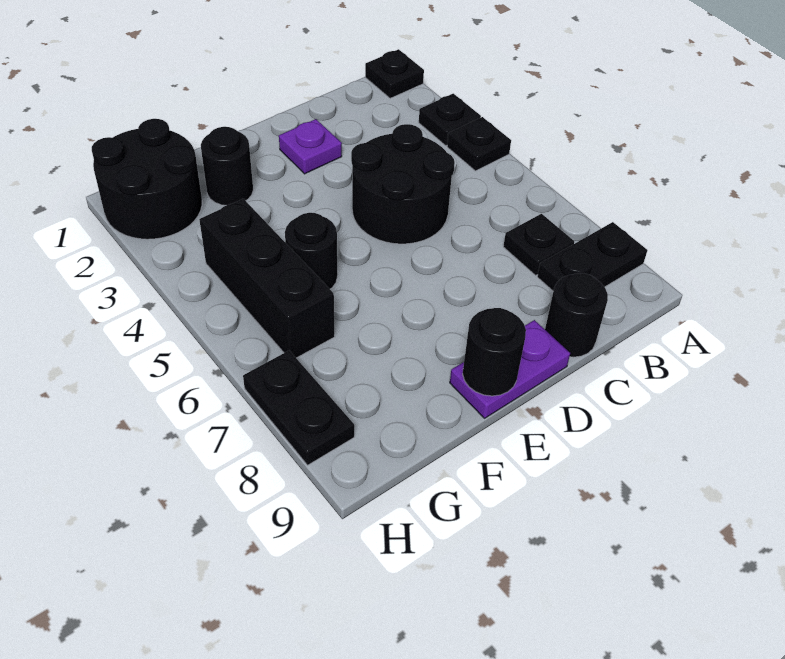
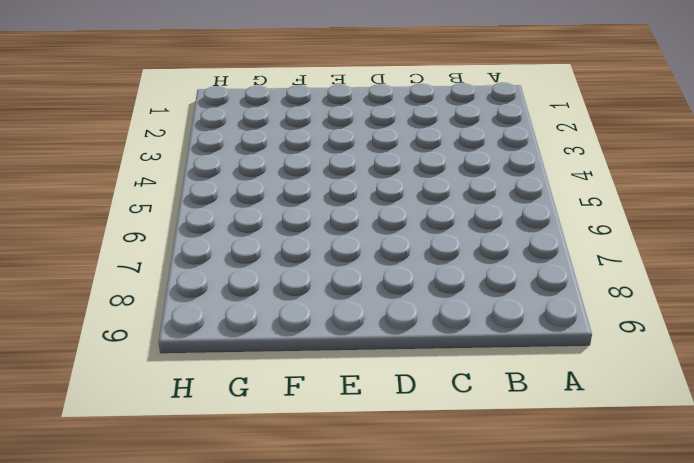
none -> black 1x1 plate [365,49,424,98]
none -> black 1x1 plate [419,94,481,146]
none -> black 1x1 plate [447,117,511,171]

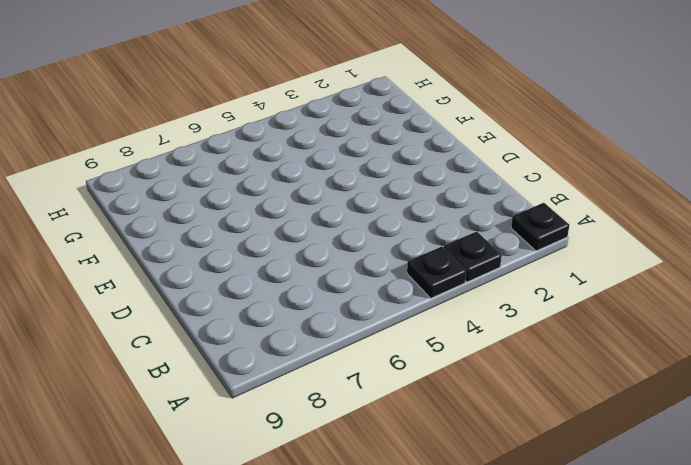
none -> black 1x2 plate [537,222,648,291]
none -> black 1x1 plate [503,214,574,275]
none -> black 2x2 round brick [351,124,455,244]

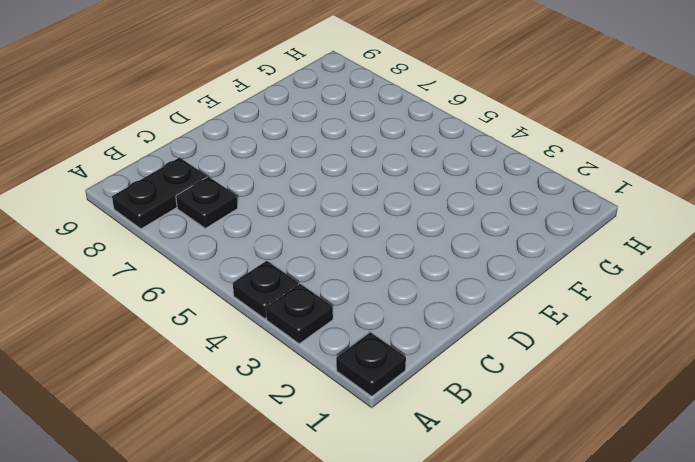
none -> black 2x2 round brick [351,124,455,244]
none -> black 1x1 round brick [545,273,608,357]
none -> purple 1x1 plate [279,119,342,174]

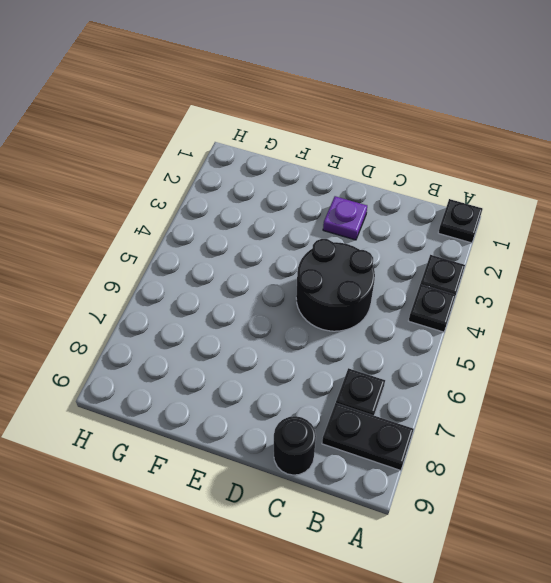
none -> purple 1x2 plate [450,320,570,418]
none -> black 1x1 round brick [201,127,253,205]
none -> black 1x1 round brick [285,213,337,289]

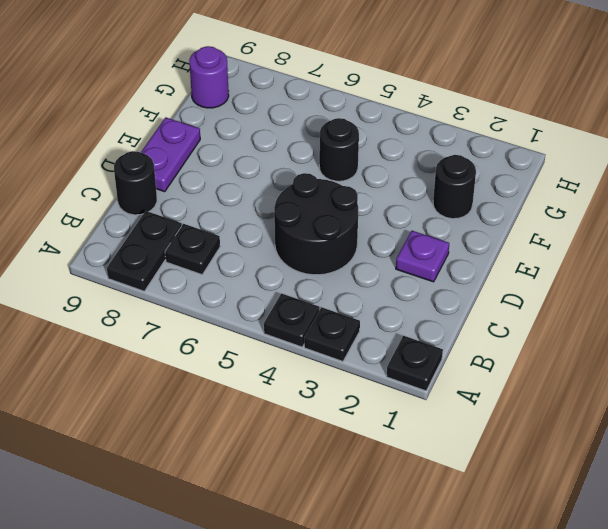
purple 1x1 round brick [189,46,229,108] -> none
none -> black 2x2 round brick [92,119,202,239]
none -> black 1x3 brick [199,199,335,358]
none -> black 1x2 plate [243,351,354,465]

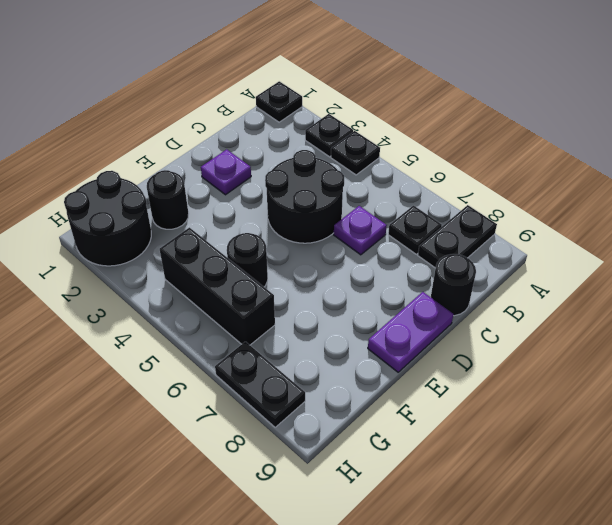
purple 1x1 plate [334,206,387,255] -> none
none -> black 1x1 round brick [463,308,526,396]

